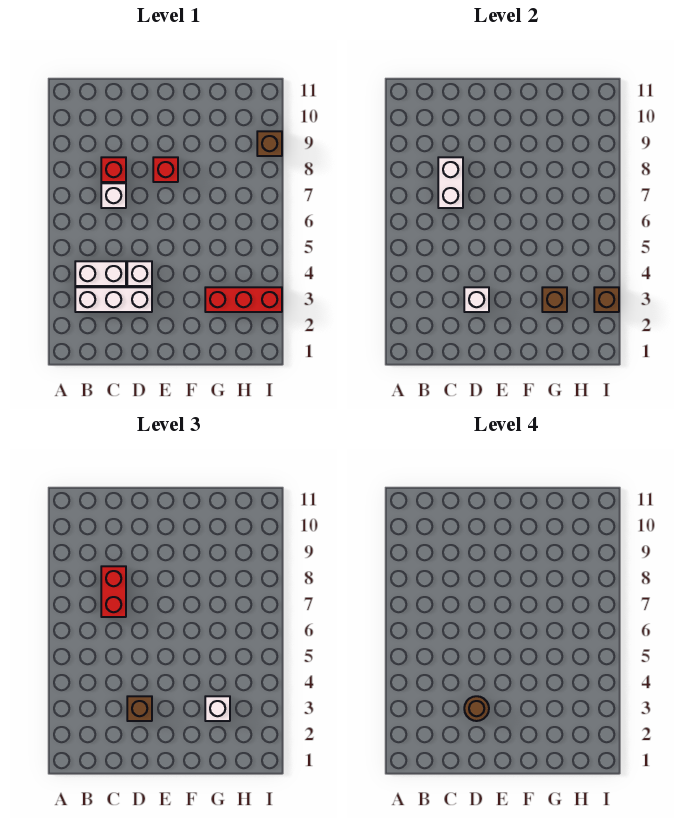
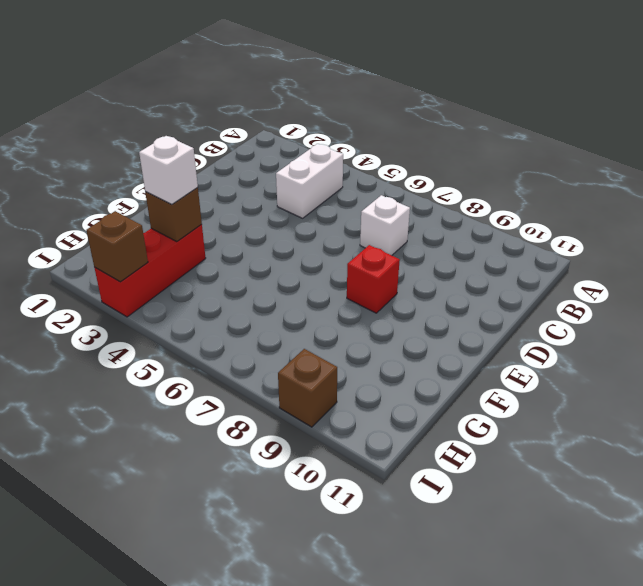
none -> white 1x3 brick [75,287,152,312]
none -> red 1x1 brick [101,157,126,182]
none -> white 1x1 brick [127,261,152,286]

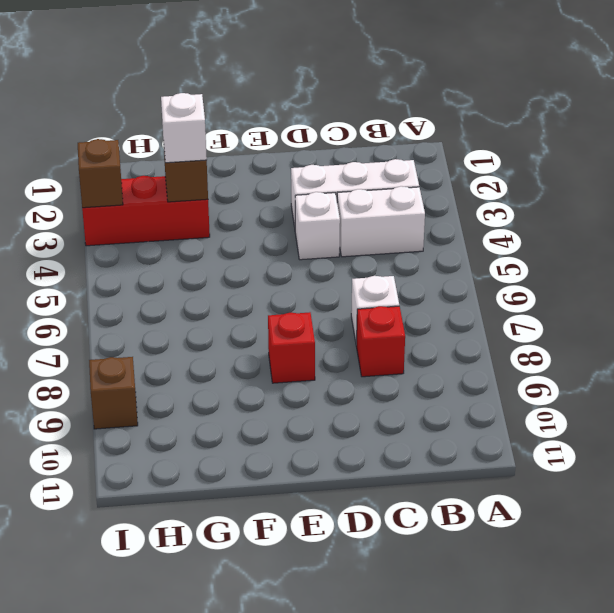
none -> white 1x2 brick [438,157,463,208]
none -> white 1x1 brick [464,287,489,312]
none -> red 1x2 brick [101,566,126,617]

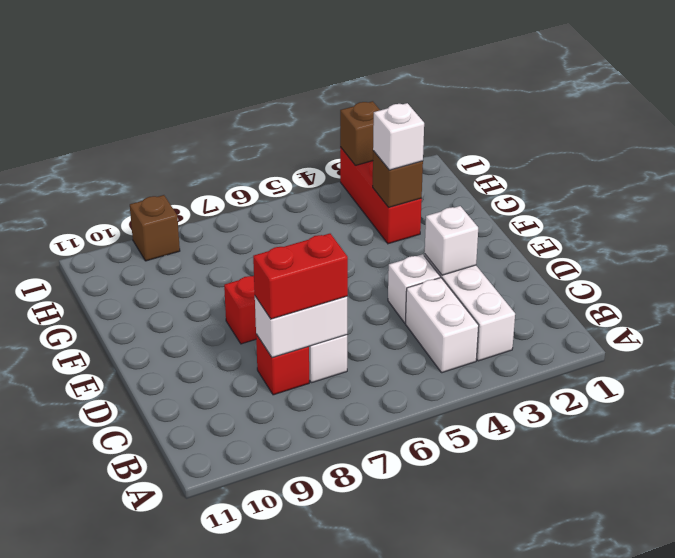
none -> brown 1x1 brick [127,696,152,721]
none -> brown 1x1 round brick [464,696,489,721]

